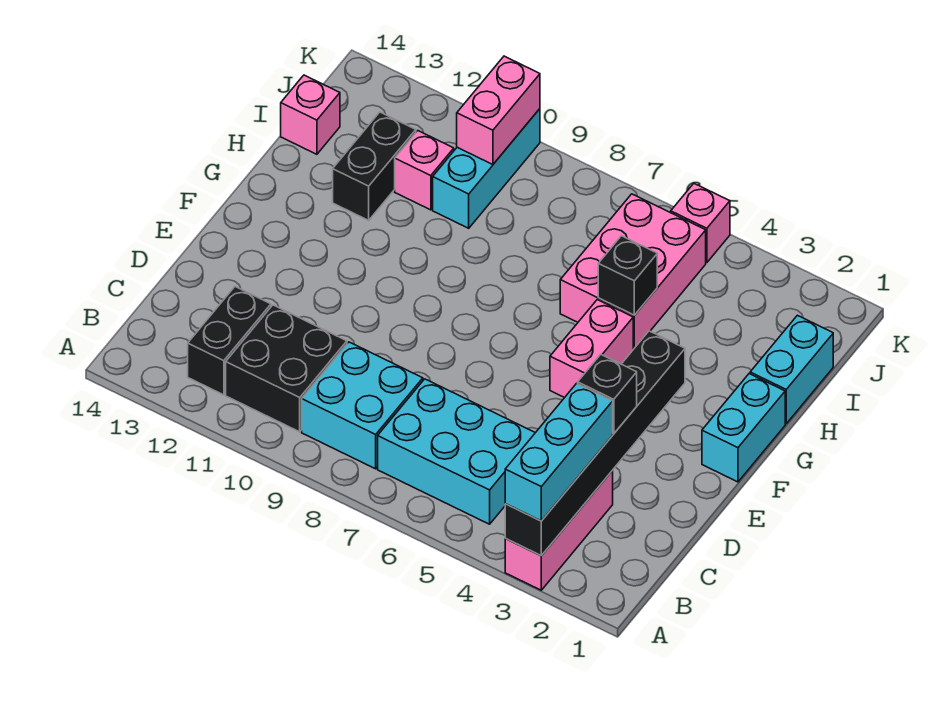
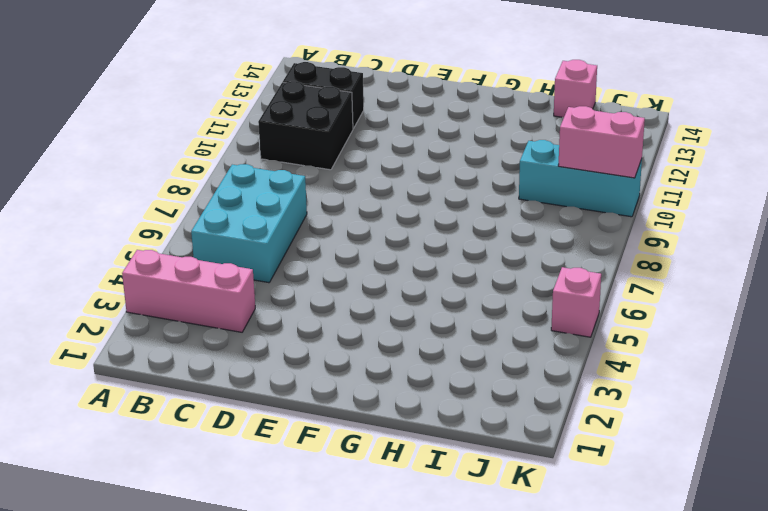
none -> cyan 2x2 brick [302,342,423,469]
none -> cyan 1x2 brick [702,374,785,482]
none -> pink 1x2 brick [550,300,633,398]

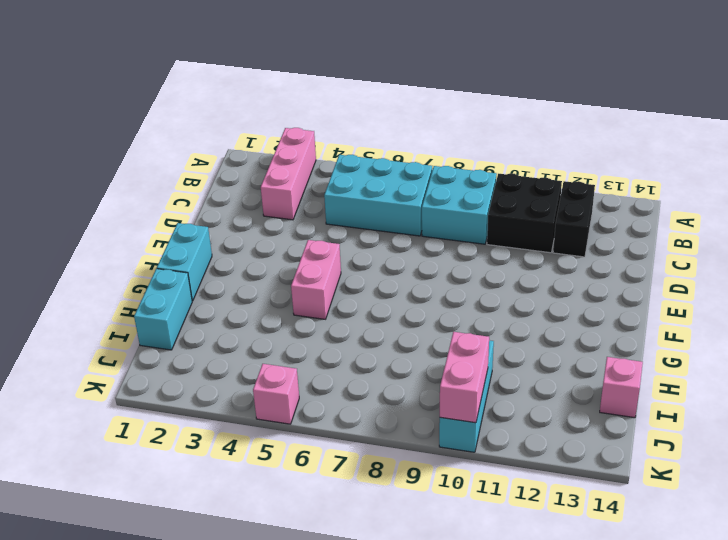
none -> pink 2x3 brick [560,194,706,349]
none -> black 1x2 brick [333,112,416,220]
none -> pink 1x1 brick [395,131,454,210]

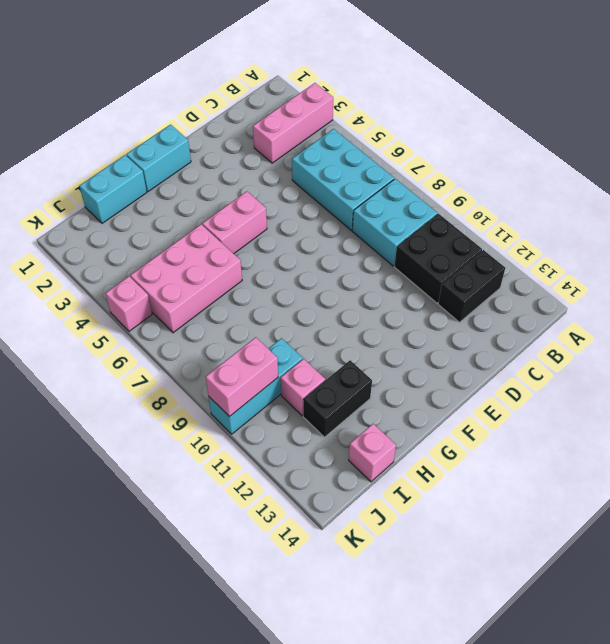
none -> black 1x6 brick [505,331,685,556]
none -> black 1x1 brick [598,236,657,315]
none -> cyan 1x3 brick [505,383,613,521]

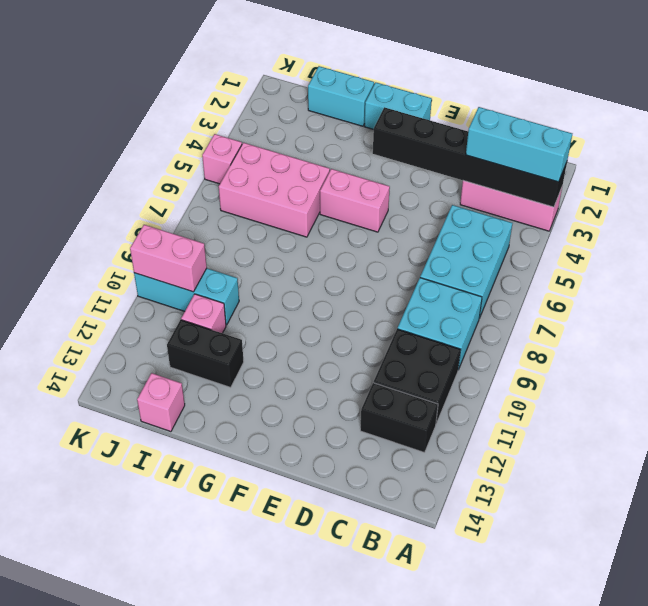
none -> black 1x1 brick [598,236,657,315]
none -> black 1x1 brick [578,354,637,434]

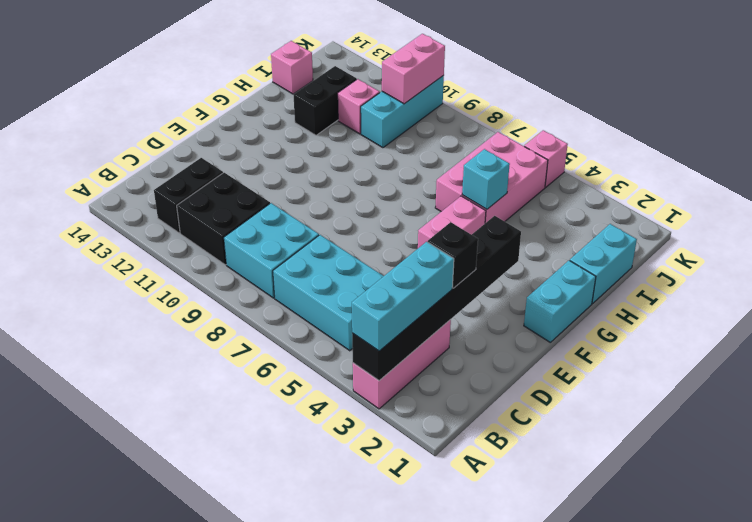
cyan 1x1 brick [462,149,510,209] -> black 1x1 brick [598,236,657,315]

